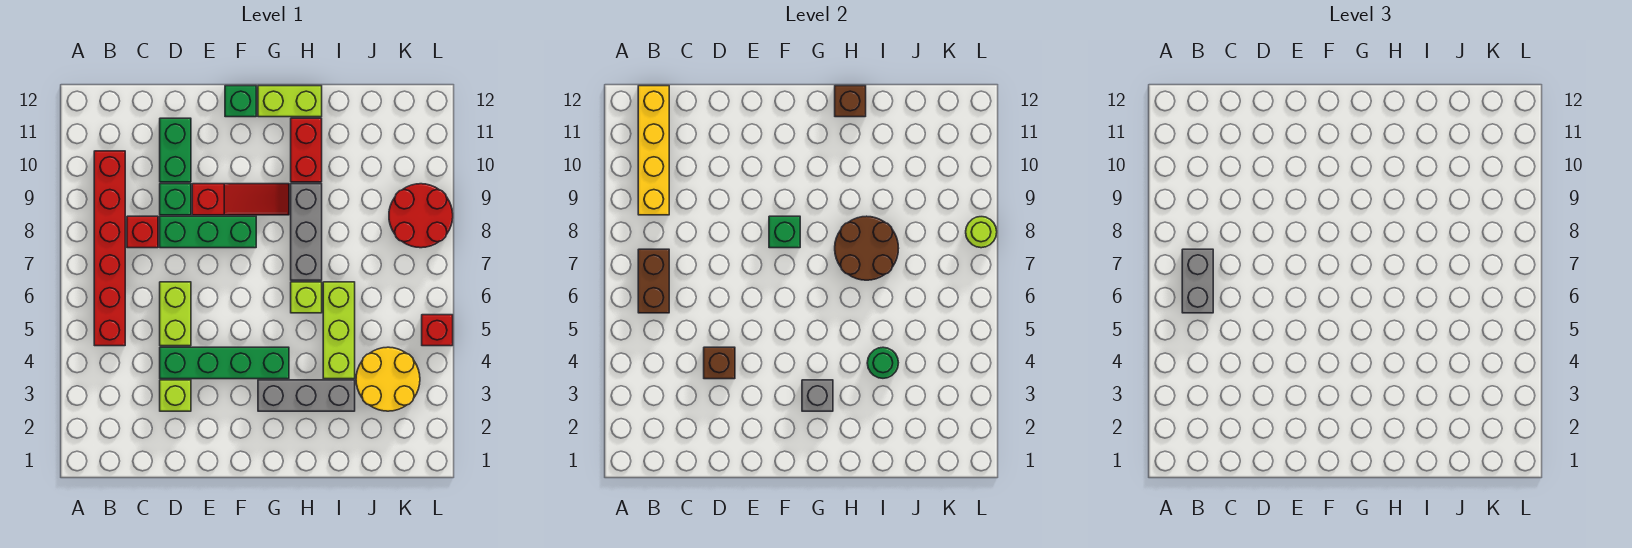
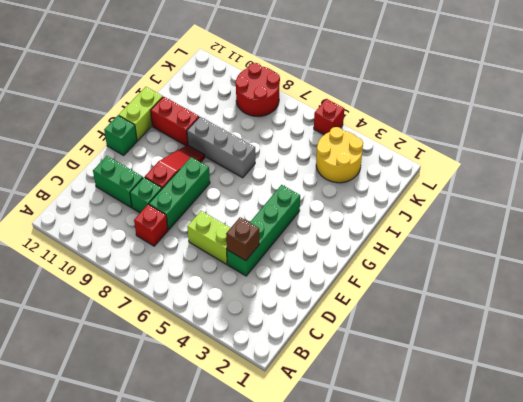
none -> red 1x6 brick [94,151,125,346]
none -> lime 1x1 brick [160,380,191,411]
none -> grey 1x3 brick [258,380,355,411]

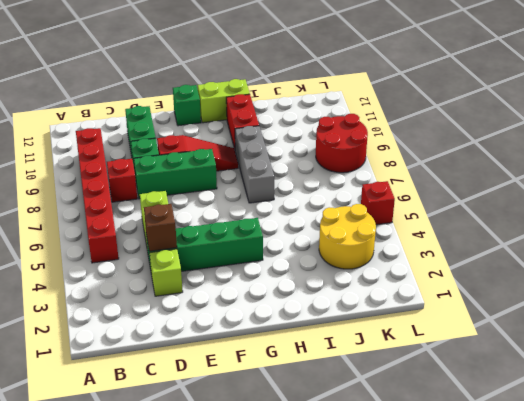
none -> grey 1x3 brick [258,380,355,411]
none -> lime 1x1 brick [291,282,322,313]
none -> lime 1x3 brick [323,282,355,379]

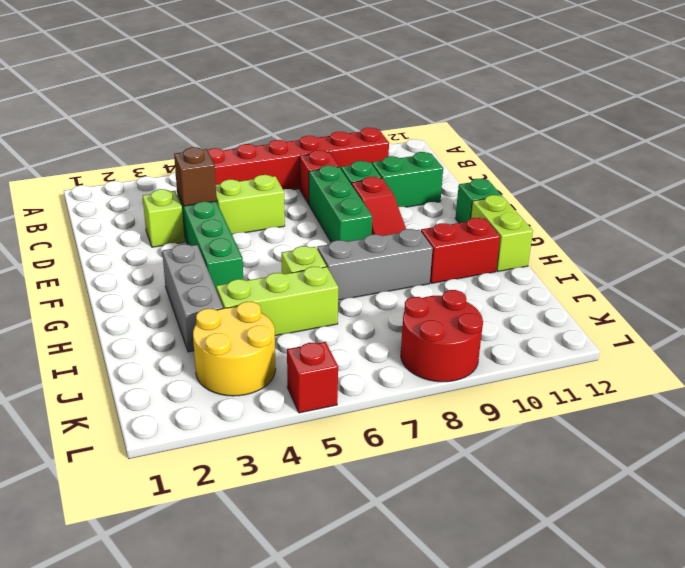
none -> brown 1x2 brick [638,249,669,313]
none -> yellow 1x4 brick [638,86,669,215]
none -> green 1x1 brick [769,216,800,248]

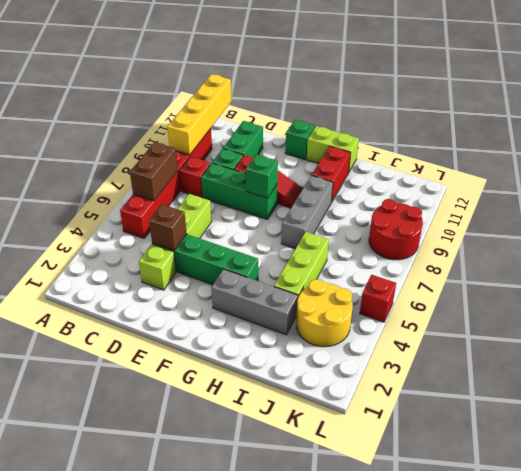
none -> lime 1x1 brick [291,282,322,313]
none -> grey 1x1 brick [802,380,833,411]
none -> brown 2x2 round brick [835,216,899,280]

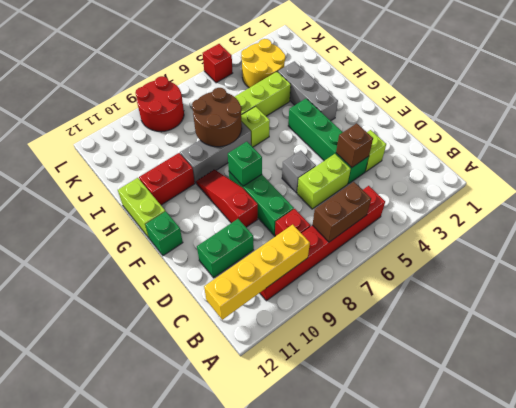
grey 1x1 brick [282,150,316,193] -> grey 1x1 brick moved to [802,380,833,411]
none -> green 1x1 brick [160,184,191,215]
none -> brown 1x1 brick [835,86,866,117]
none -> green 1x1 round brick [867,347,898,378]

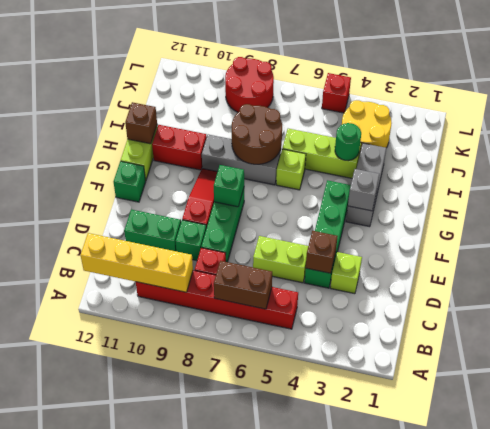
none -> lime 1x1 round brick [966,217,997,248]
none -> grey 1x2 brick [1182,249,1213,313]

